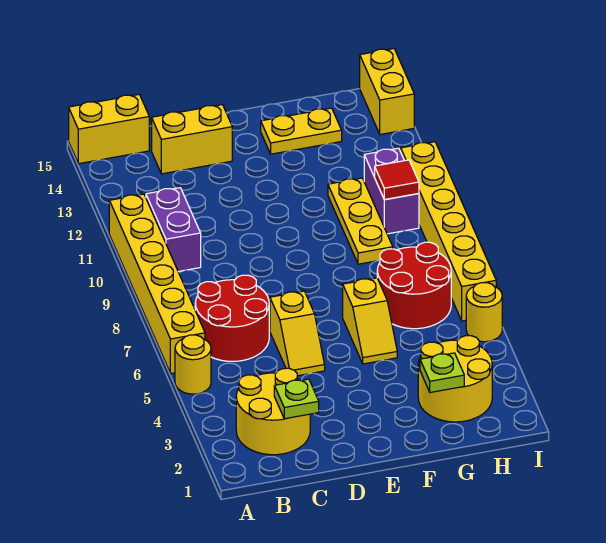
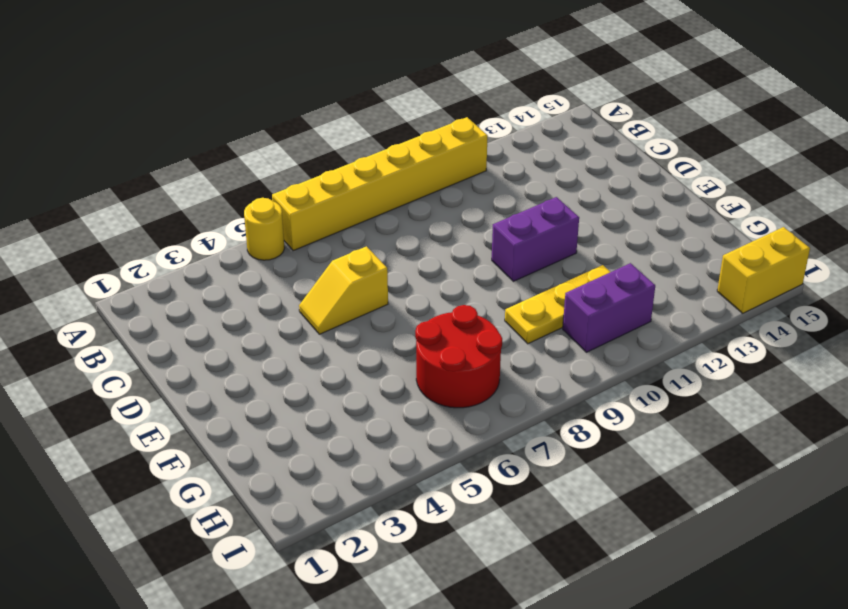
purple 1x2 brick [492,197,579,281] -> purple 1x2 brick moved to [146,188,201,271]
none -> yellow 1x2 brick [69,94,149,164]
none -> yellow 2x2 round brick [236,368,310,455]
none -> red 2x2 round brick [195,275,269,361]

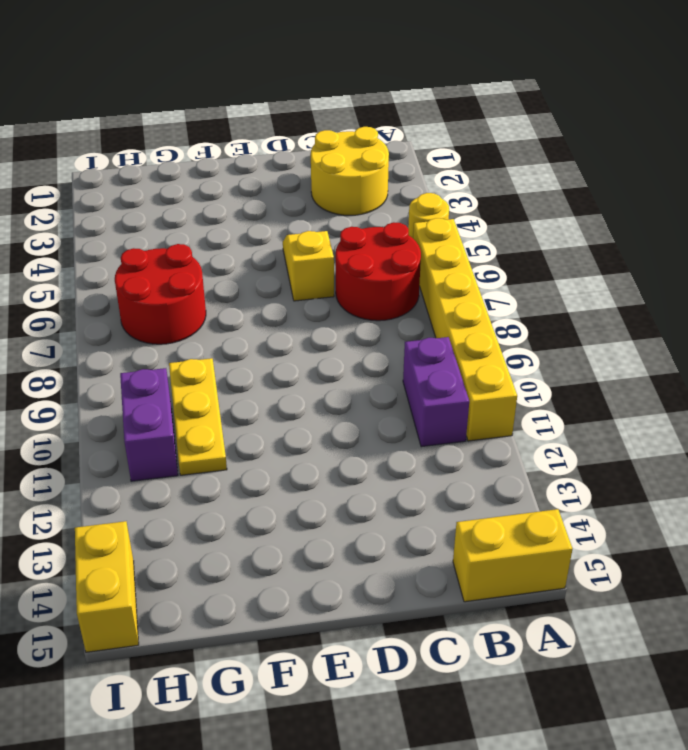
none -> yellow 1x2 brick [152,105,232,174]
none -> yellow 1x2 slope [343,278,397,364]
none -> yellow 1x2 plate [261,108,342,154]

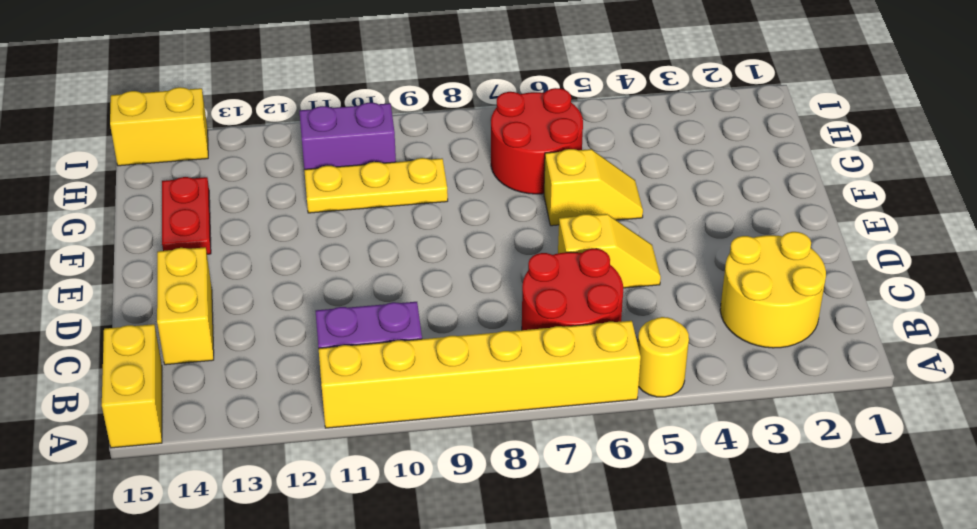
red 1x2 plate [162,177,211,254] -> yellow 1x2 plate [261,108,342,154]
none -> yellow 2x2 round brick [418,336,492,422]
none -> yellow 1x1 round brick [466,283,502,342]
none -> yellow 1x6 brick [401,142,496,321]

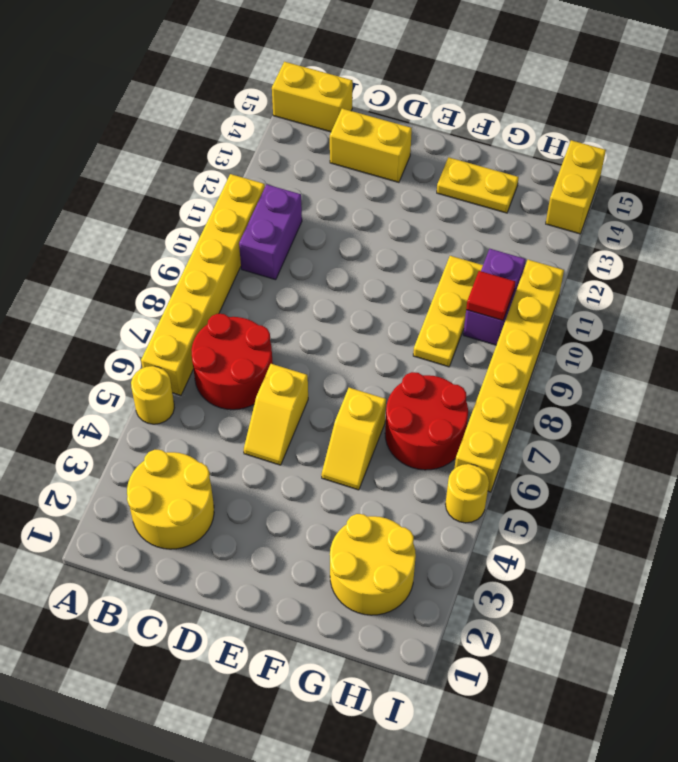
none -> lime 1x1 plate [274,379,319,419]
none -> lime 1x1 plate [420,353,464,392]

